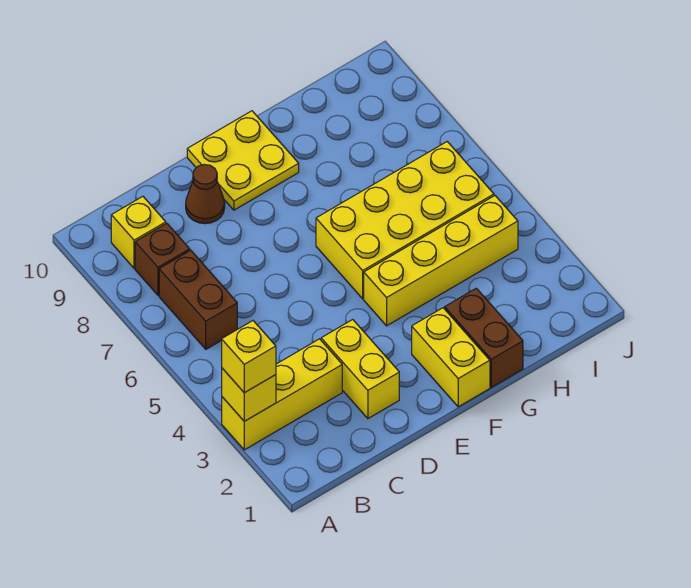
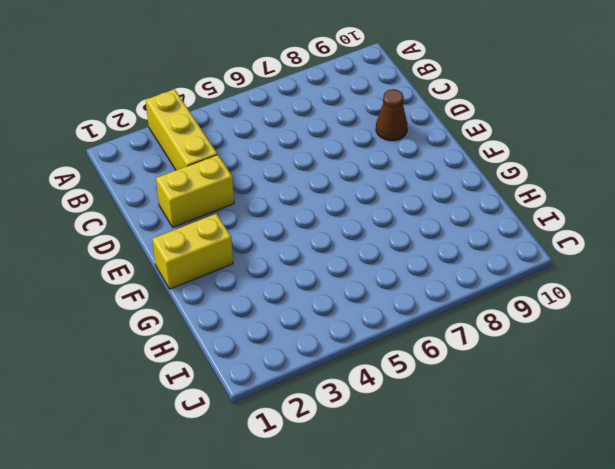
none -> brown 1x2 brick [159,250,237,349]
none -> brown 1x1 brick [135,223,190,295]
none -> yellow 1x1 brick [111,196,166,268]

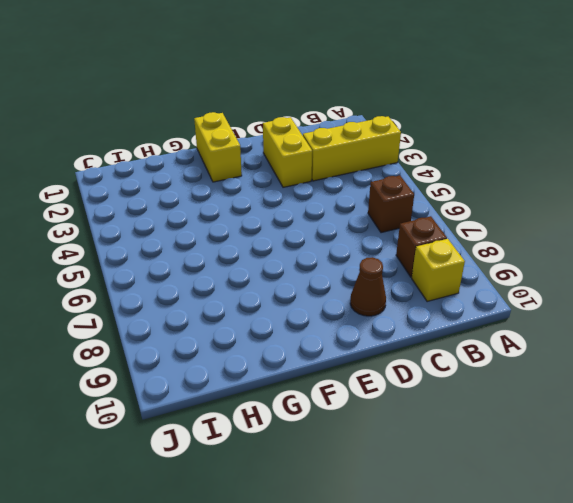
brown 1x1 brick [368,176,414,233] -> brown 1x2 brick [159,250,237,349]
none -> yellow 2x2 plate [187,111,299,210]
none -> yellow 1x4 brick [364,196,518,326]
none -> yellow 2x4 brick [316,142,494,299]

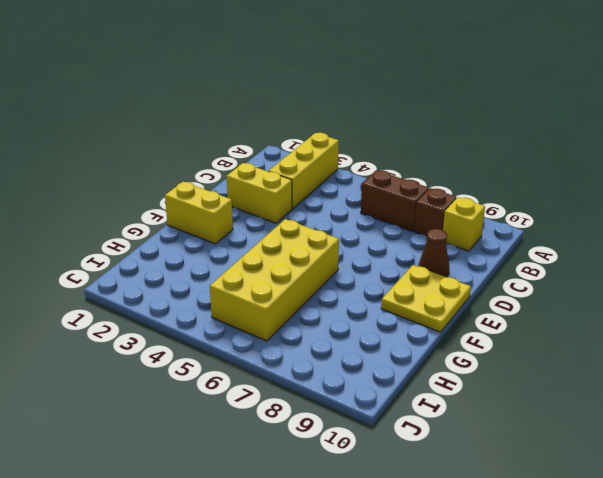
none -> yellow 1x4 brick [364,196,518,326]
none -> brown 1x2 brick [445,288,523,387]
none -> yellow 1x1 brick [222,368,276,421]

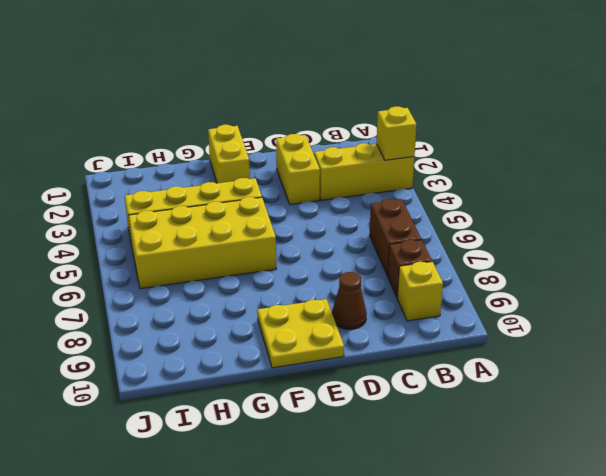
none -> brown 1x2 brick [445,288,523,387]
none -> yellow 1x1 brick [222,321,276,393]

